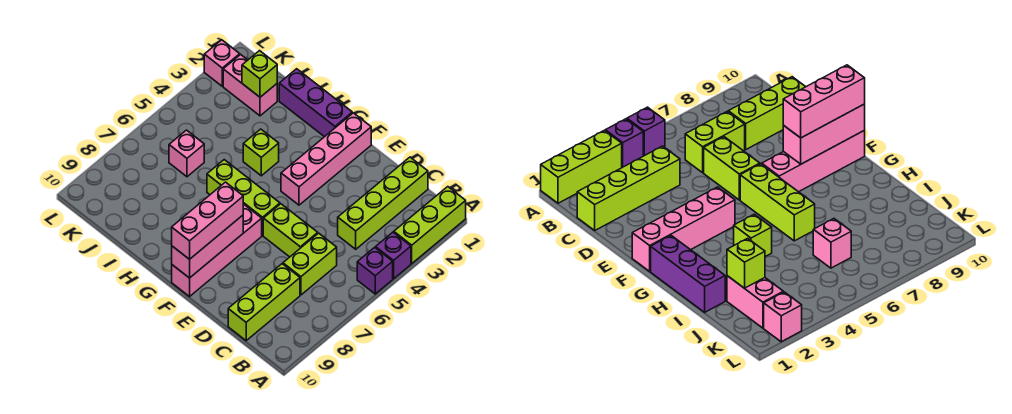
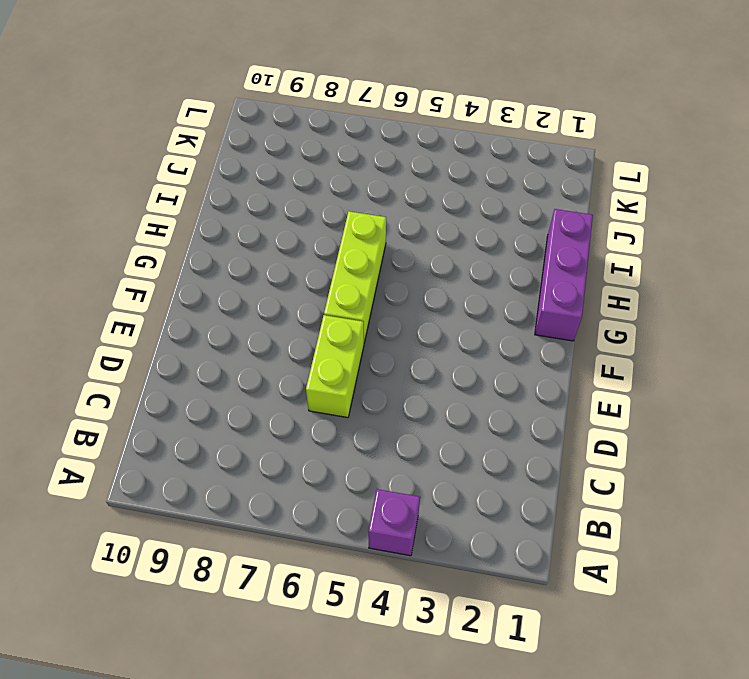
none -> lime 1x3 brick [394,187,466,263]
none -> purple 1x1 brick [357,247,393,294]
none -> lime 1x4 brick [338,157,428,249]

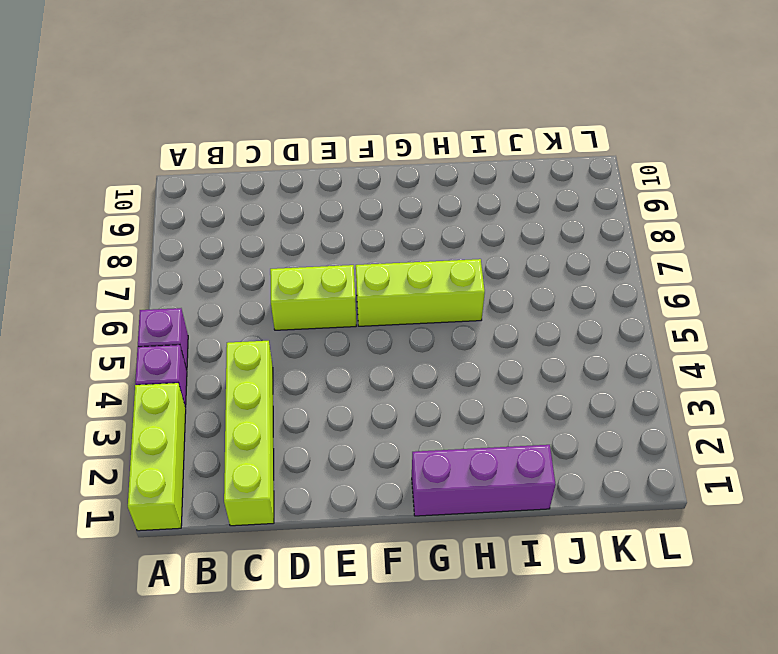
none -> lime 1x2 brick [283,233,337,295]
none -> lime 1x3 brick [228,264,300,341]
none -> pink 1x4 brick [281,113,371,205]

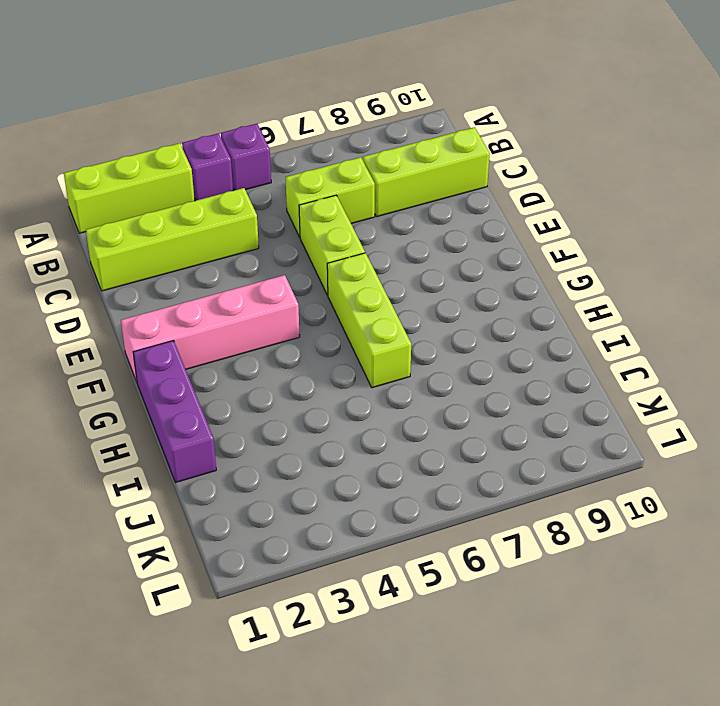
none -> pink 1x4 brick [172,204,262,296]
none -> lime 1x1 brick [243,129,279,176]
none -> pink 1x2 brick [223,55,277,116]

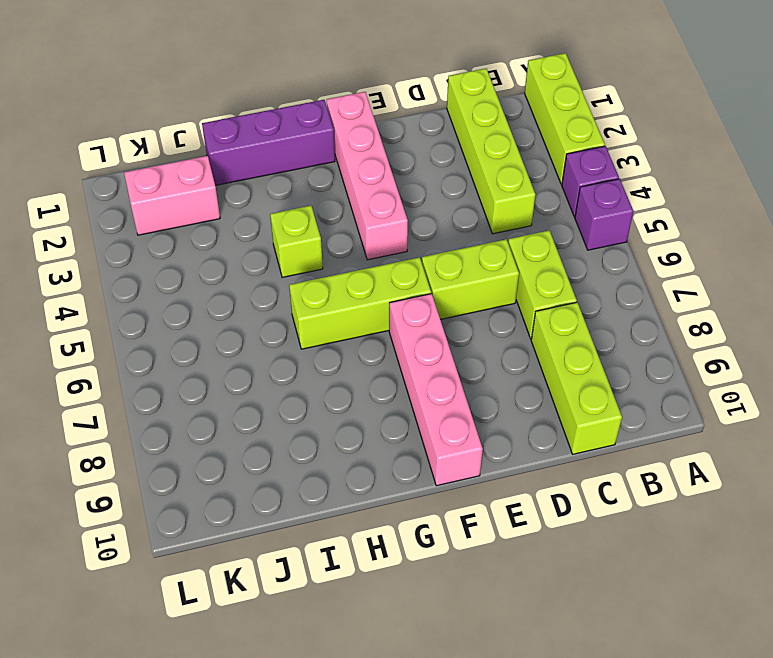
none -> pink 1x1 brick [169,130,204,177]
none -> pink 1x1 brick [204,40,240,86]
none -> pink 1x3 brick [172,215,243,278]

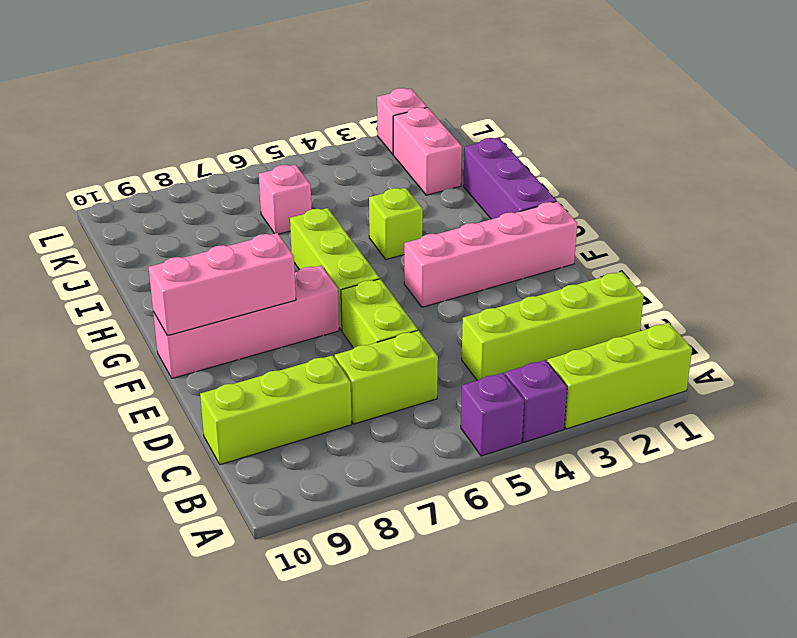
none -> lime 1x1 brick [242,51,277,97]
none -> pink 1x3 brick [172,182,243,259]

